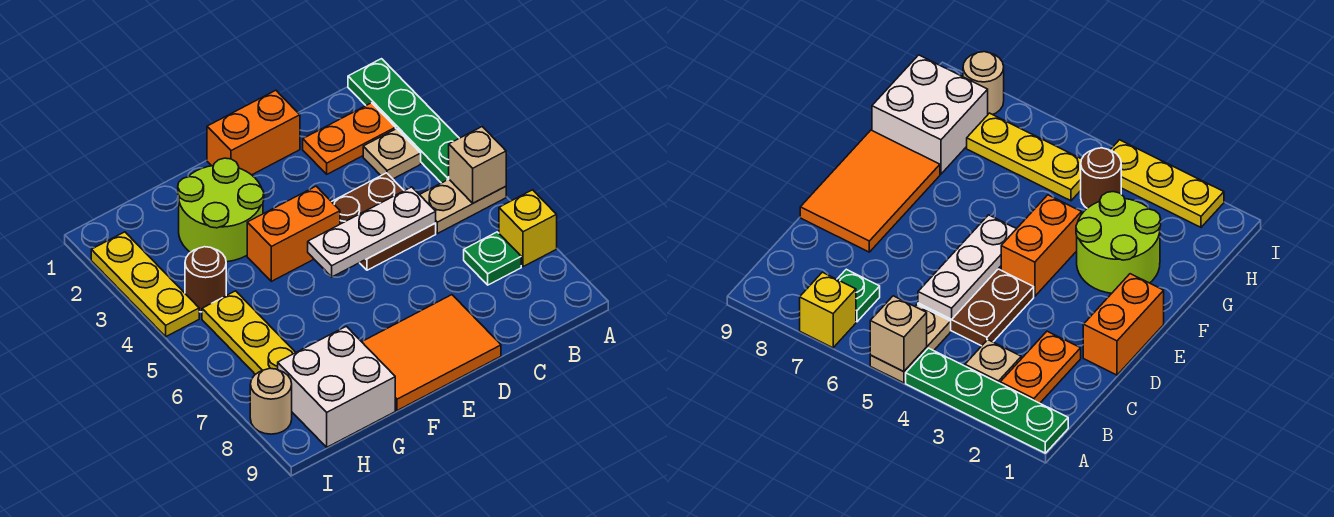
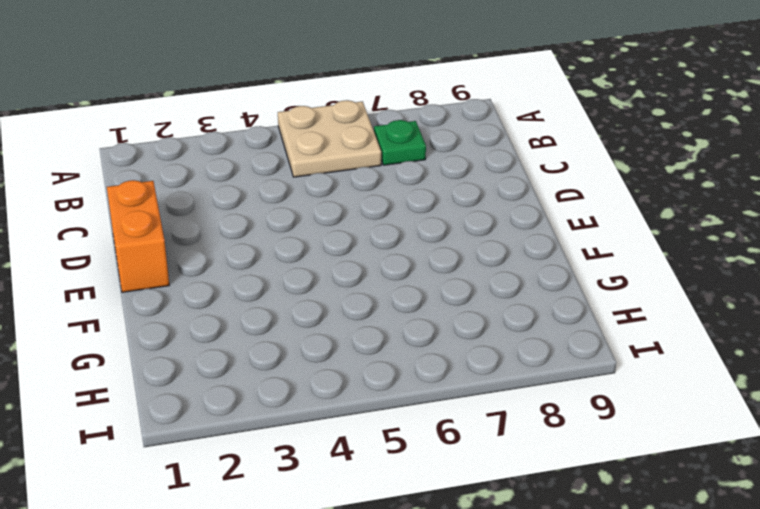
tan 2x2 plate [278,100,381,177] -> tan 1x2 plate [420,179,506,234]
none -> green 1x4 plate [348,59,459,183]
none -> yellow 1x1 brick [499,190,557,267]
none -> orange 1x2 plate [303,103,396,174]

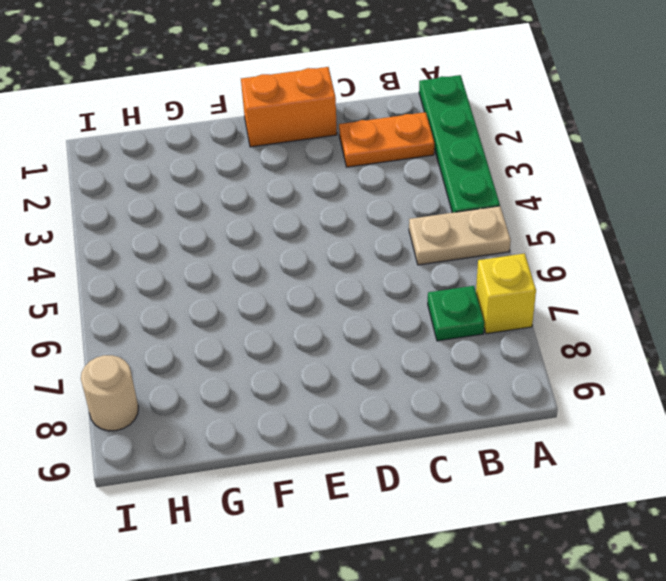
none -> tan 1x1 plate [363,129,421,179]
none -> brown 2x2 plate [332,173,436,270]
none -> orange 2x3 tile [362,295,501,411]

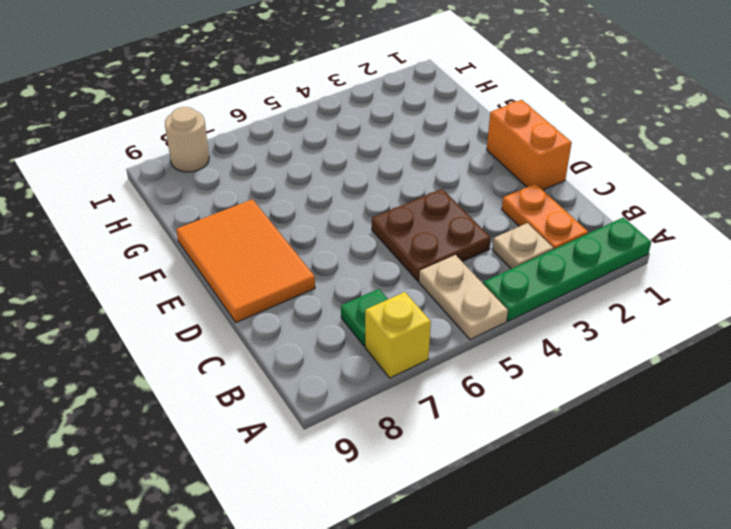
none -> orange 1x2 brick [247,186,340,281]
none -> lime 2x2 round brick [178,158,264,262]
none -> white 2x2 brick [278,326,395,447]

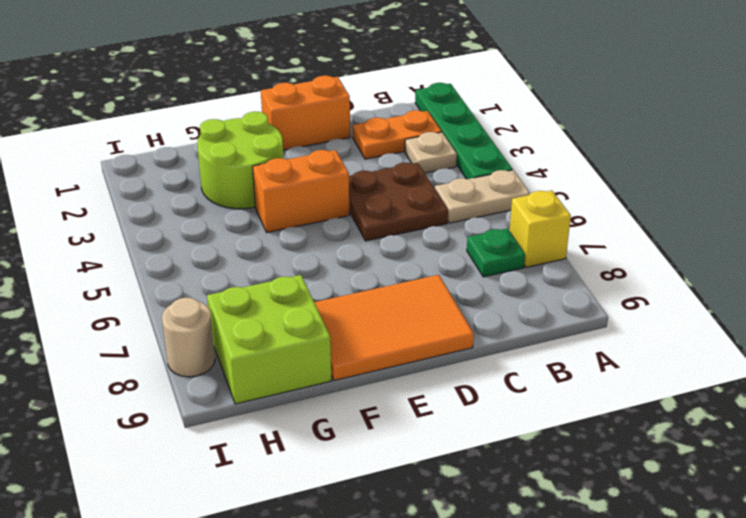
lime 2x2 brick [207,275,332,404] -> white 2x2 brick [278,326,395,447]
none -> brown 1x1 round brick [185,247,226,312]
none -> yellow 1x3 plate [202,291,296,374]
none -> yellow 1x3 plate [91,232,199,337]

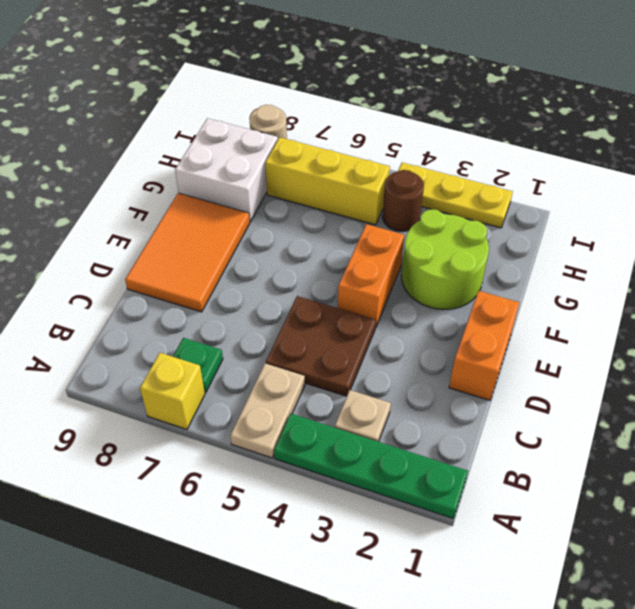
yellow 1x3 brick [265,137,390,225] -> yellow 1x3 plate [202,291,296,374]
none -> orange 1x2 plate [303,103,396,174]
none -> tan 1x1 brick [449,127,506,203]
none -> white 1x3 plate [308,187,436,277]

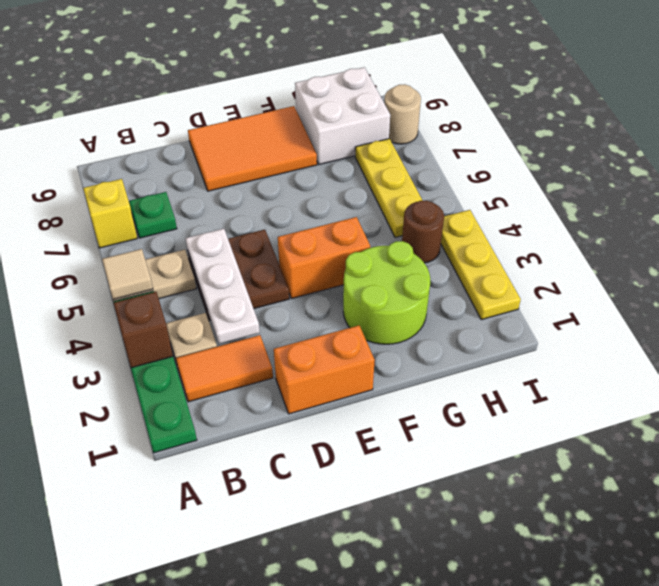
brown 1x1 brick [114,292,173,368] -> none
tan 1x1 tile [102,249,153,299] -> tan 1x1 brick [449,127,506,203]
orange 1x2 tile [176,335,273,402] -> orange 1x2 plate [303,103,396,174]
white 1x3 plate [185,229,260,344] -> white 1x3 plate turned to [308,187,436,277]

